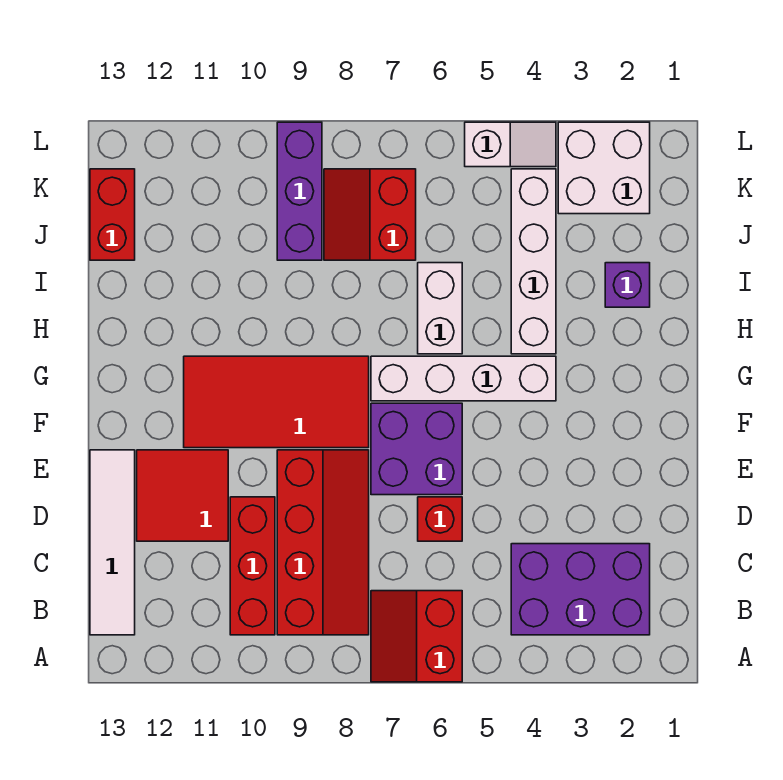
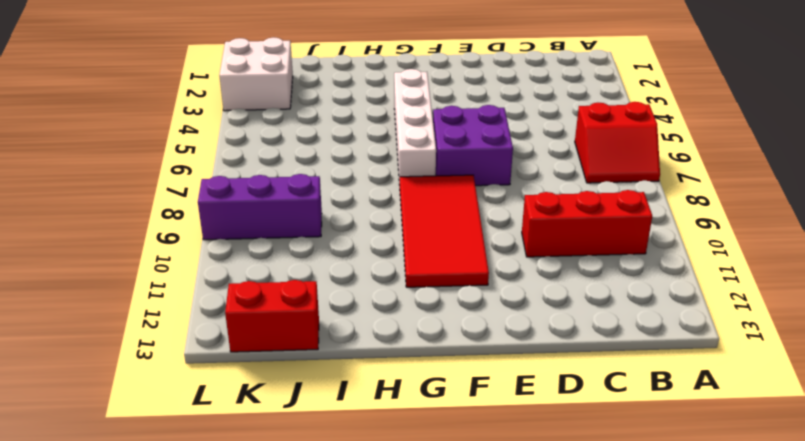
none -> purple 2x3 brick [511,544,650,635]
none -> red 2x4 slope [277,450,369,635]
none -> white 1x4 tile [90,450,135,635]

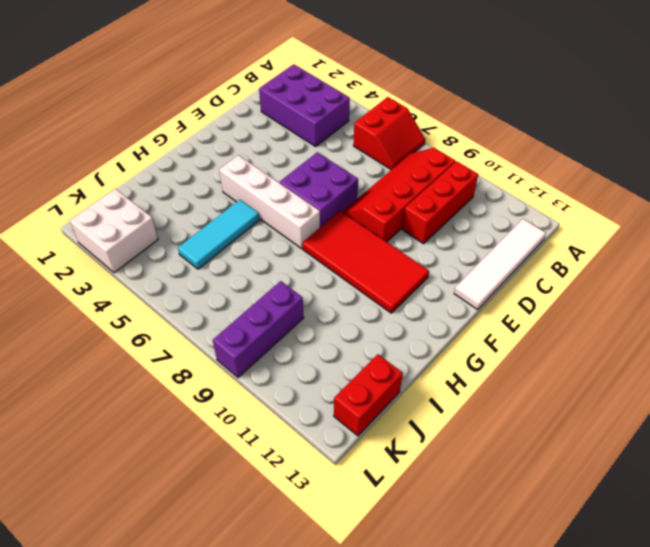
cyan 1x3 tile [178,200,260,269] -> none
none -> red 1x1 brick [418,497,462,541]
none -> red 2x2 tile [137,450,228,541]
none -> white 1x4 brick [511,169,556,354]

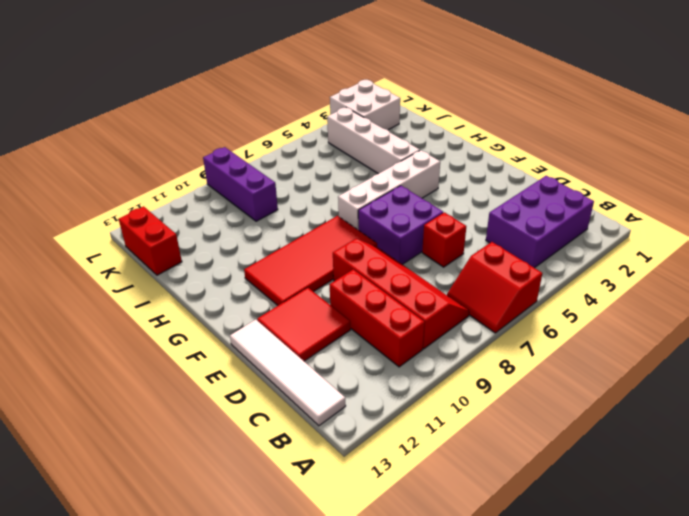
none -> white 1x2 brick [418,263,462,354]
none -> purple 1x1 brick [605,263,650,307]
none -> red 2x2 slope [324,169,416,260]

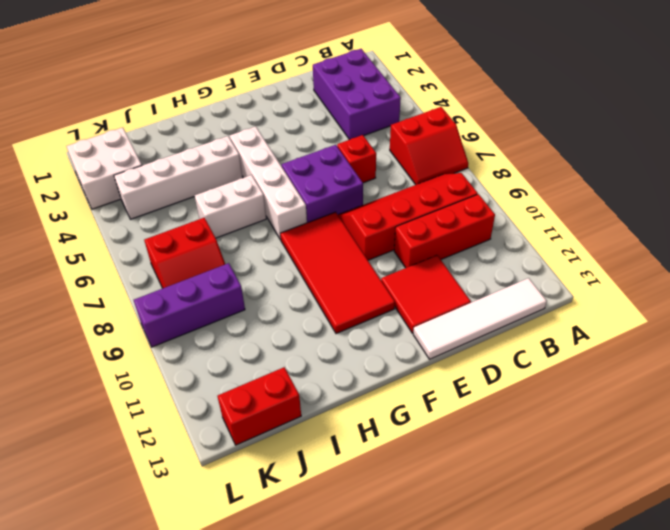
none -> purple 1x1 brick [605,263,650,307]
none -> white 1x2 slope [465,122,556,167]

